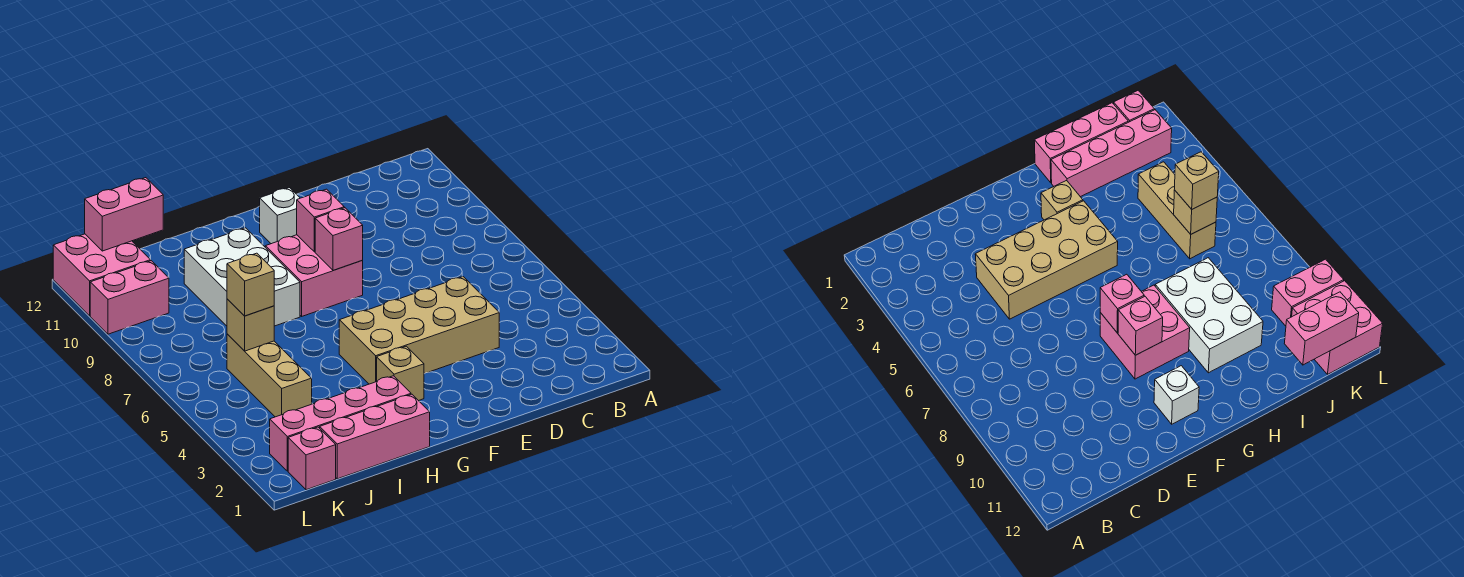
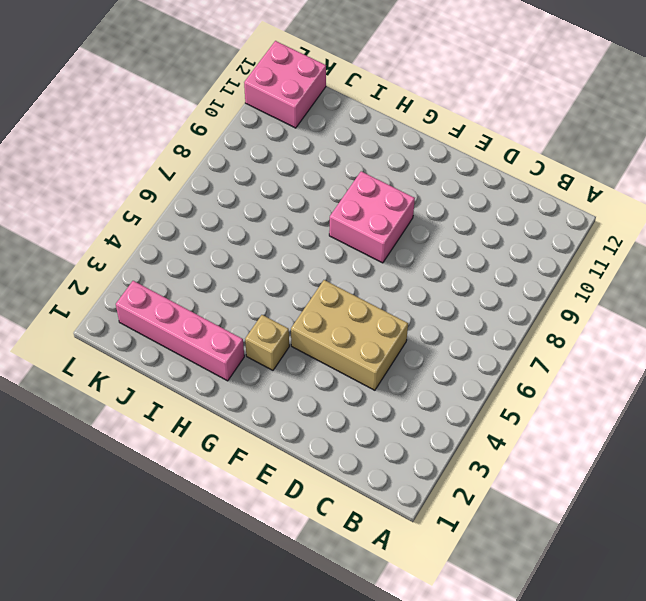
tan 2x3 brick [291,280,408,390] -> tan 2x4 brick [339,277,499,384]
none -> white 1x1 brick [260,188,300,244]
none -> pink 1x3 brick [320,394,430,479]
none -> white 2x3 brick [184,228,300,326]

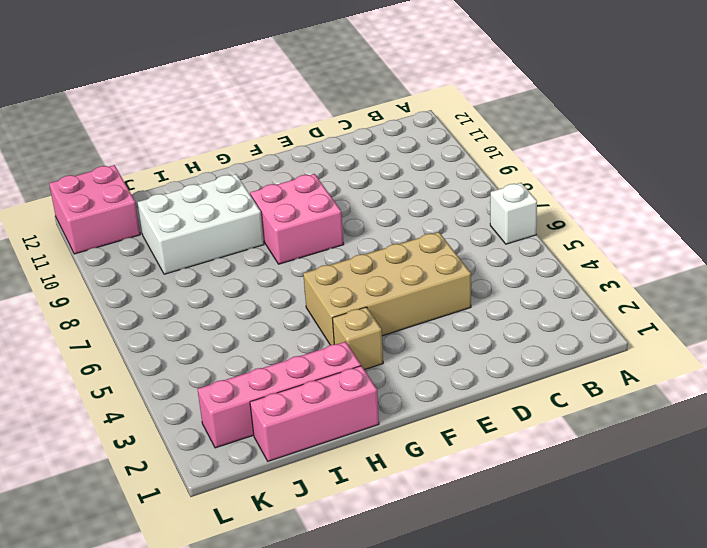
white 1x1 brick [490,183,537,244] -> white 1x1 brick moved to [260,188,300,244]
white 2x3 brick [137,174,264,274] -> white 2x3 brick turned to [184,228,300,326]
none -> tan 1x3 brick [227,334,312,417]
none -> pink 1x1 brick [288,427,336,490]
none -> pink 1x2 brick [90,261,169,334]

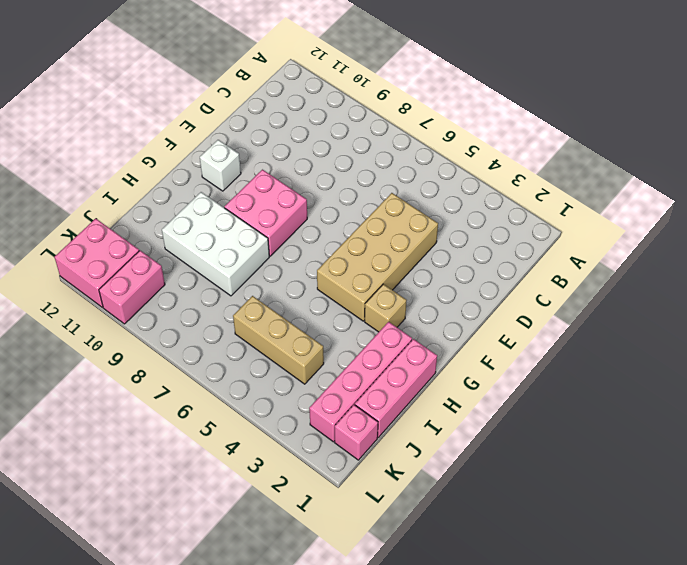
none -> pink 1x1 brick [315,208,363,270]
none -> pink 1x1 brick [297,189,344,252]
none -> tan 1x1 brick [227,299,274,351]

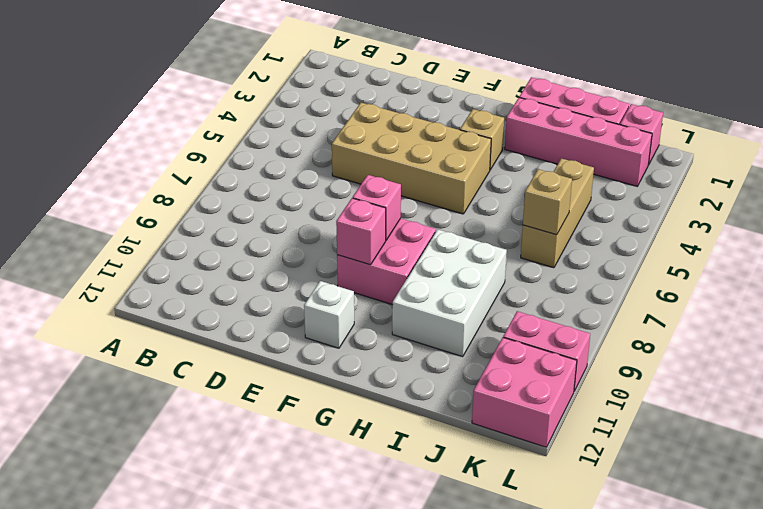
none -> pink 1x2 brick [85,178,163,251]
none -> tan 1x1 brick [227,253,274,316]

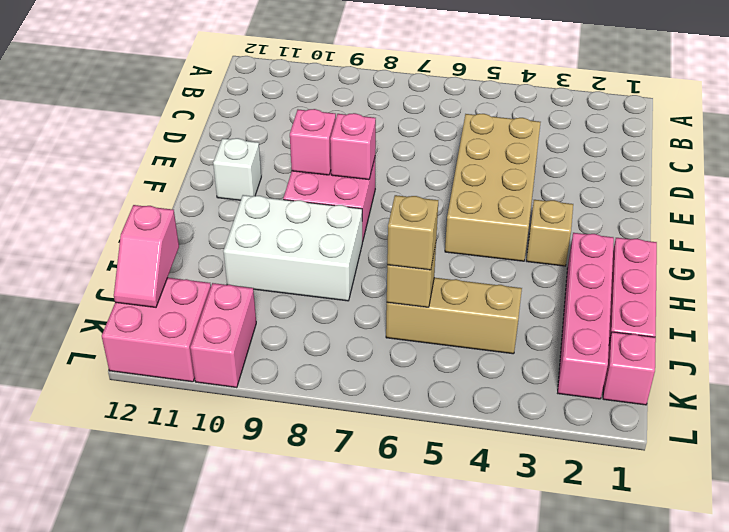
pink 1x2 slope [114,205,179,307] -> pink 1x2 brick [85,178,163,251]

